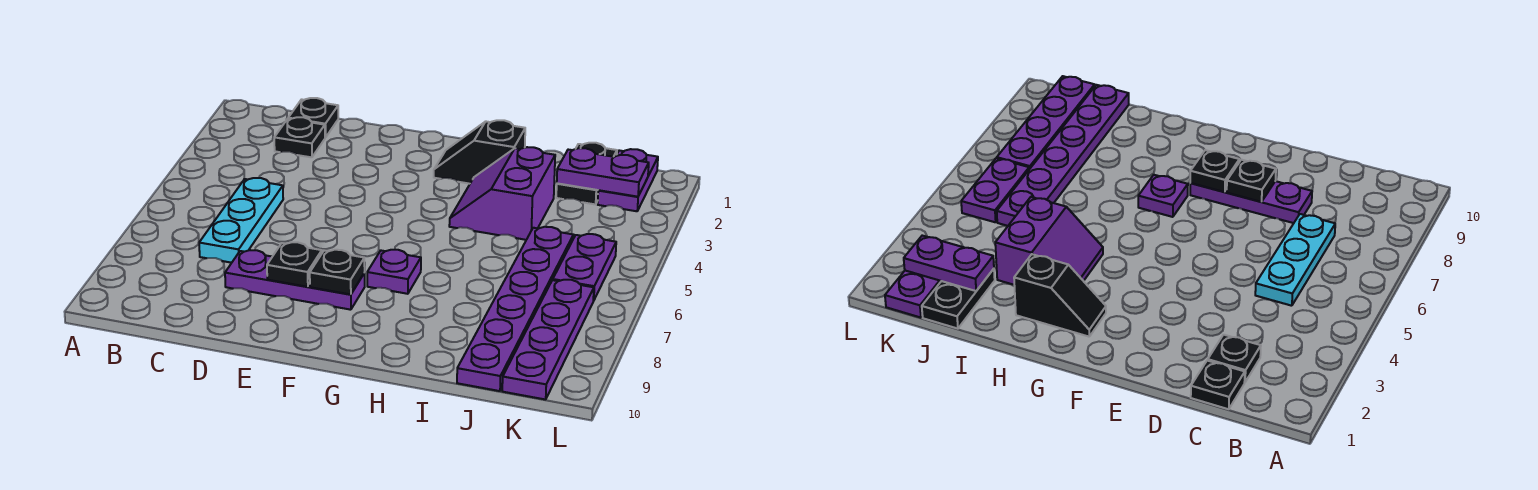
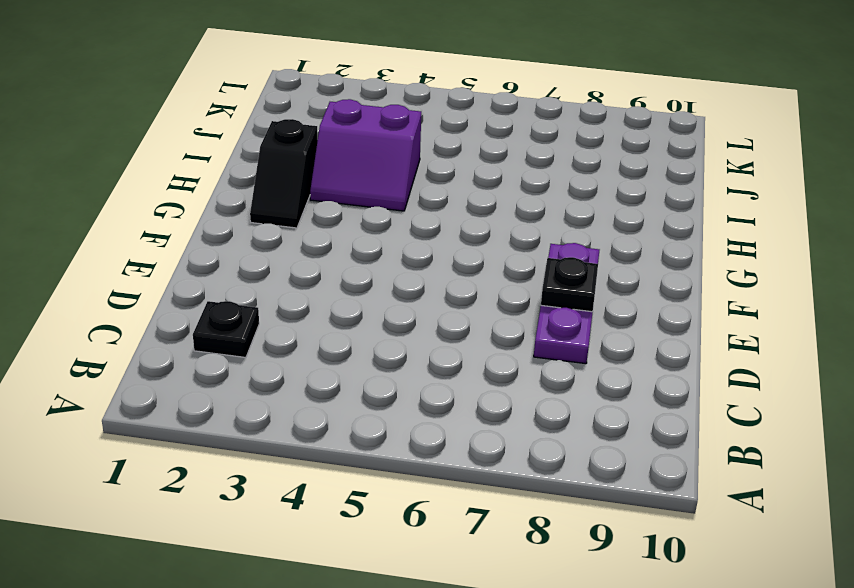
none -> black 1x1 plate [288,98,338,138]
none -> cyan 1x3 plate [199,178,283,263]
none -> purple 1x1 plate [367,250,421,294]

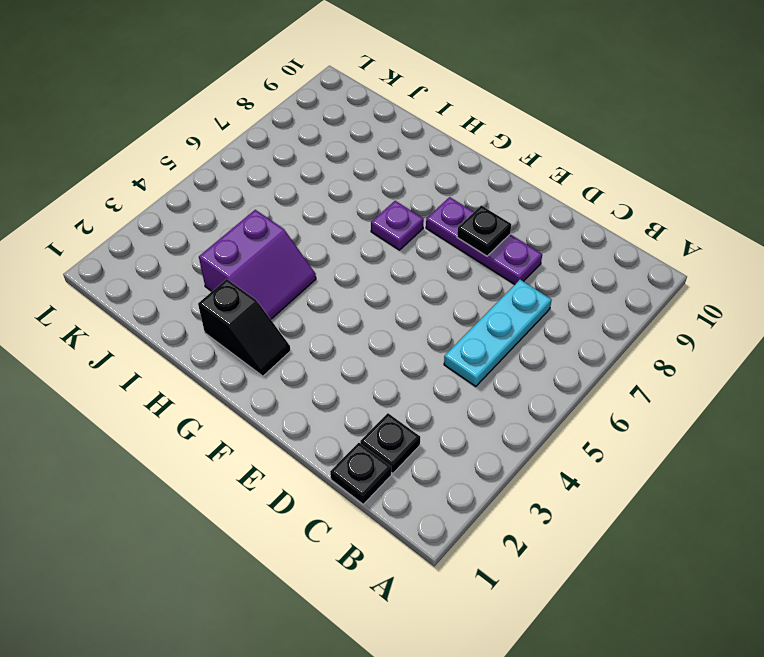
none -> black 1x2 plate [556,143,617,204]
none -> purple 1x6 plate [457,227,573,391]
none -> purple 1x2 plate [598,149,658,211]

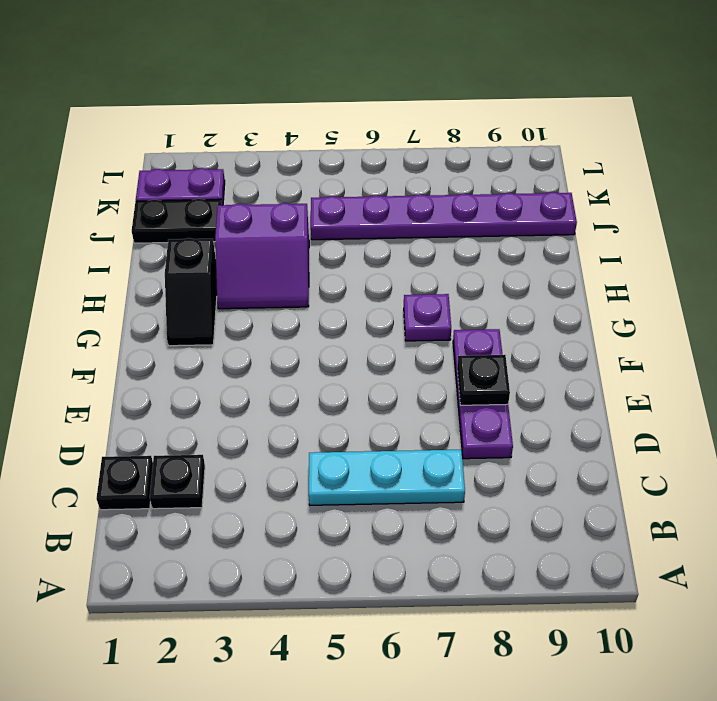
none -> purple 1x2 plate [553,234,616,301]
none -> purple 1x4 plate [502,280,594,400]
none -> black 1x1 plate [310,250,365,294]

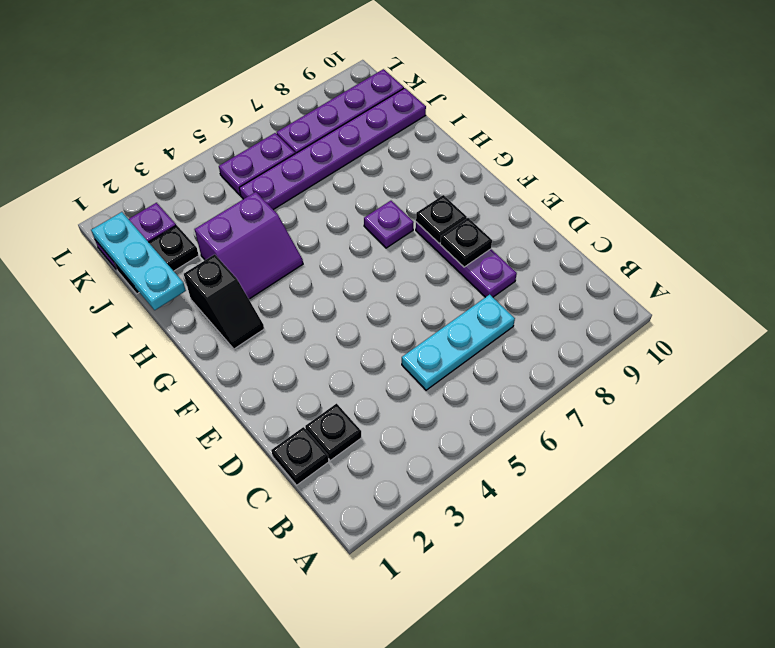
cyan 1x3 plate [91,212,186,310] -> none
none -> purple 1x2 plate [557,148,649,197]

